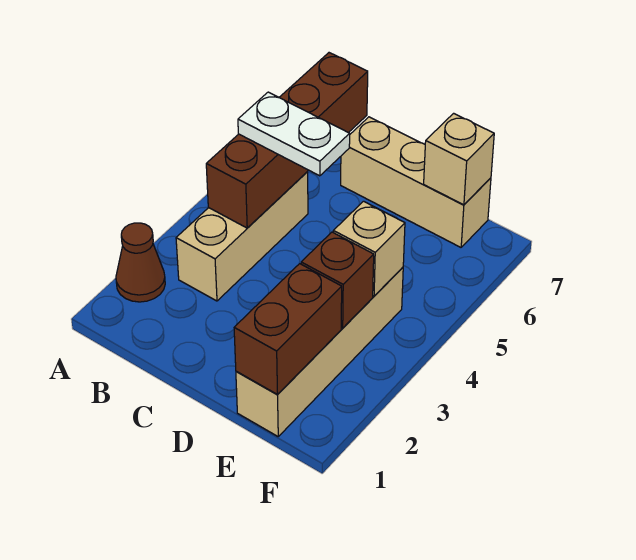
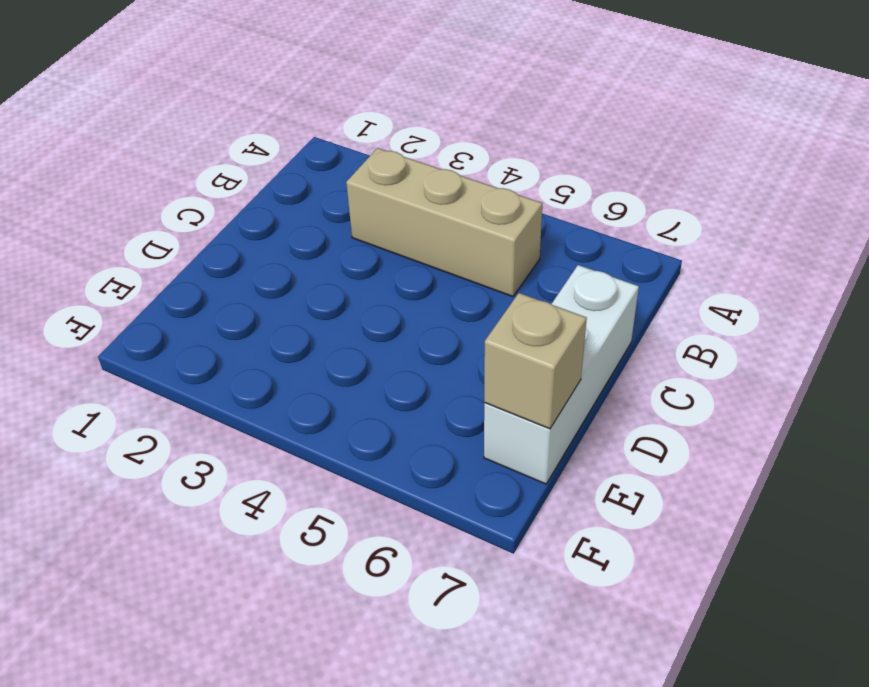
white 1x3 brick [484,265,639,484] -> tan 1x3 brick [341,117,491,247]
none -> brown 1x1 cone [116,223,165,302]
none -> tan 1x4 brick [236,267,403,436]

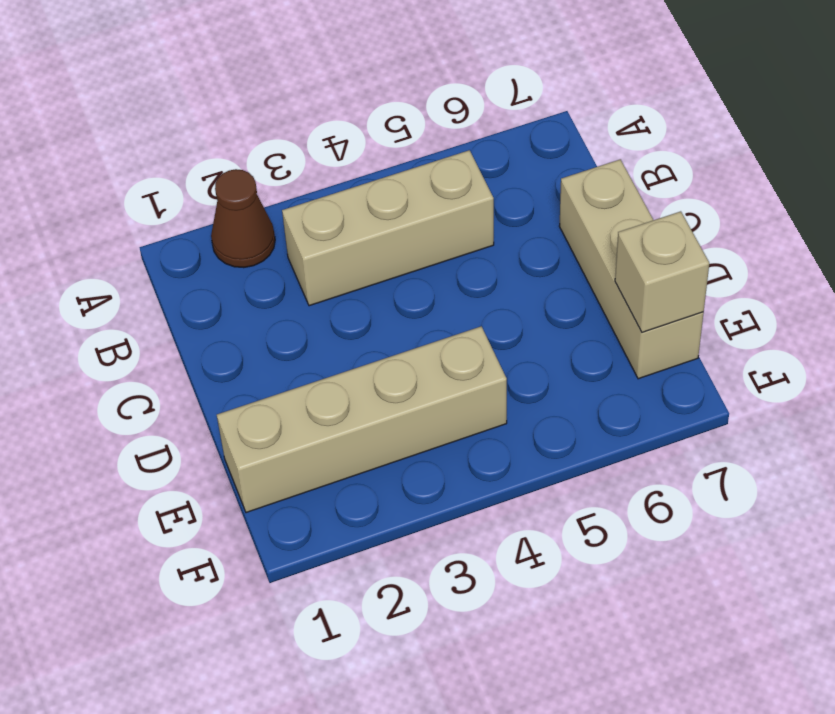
none -> brown 1x4 brick [206,53,368,228]
none -> brown 1x2 brick [234,264,342,394]

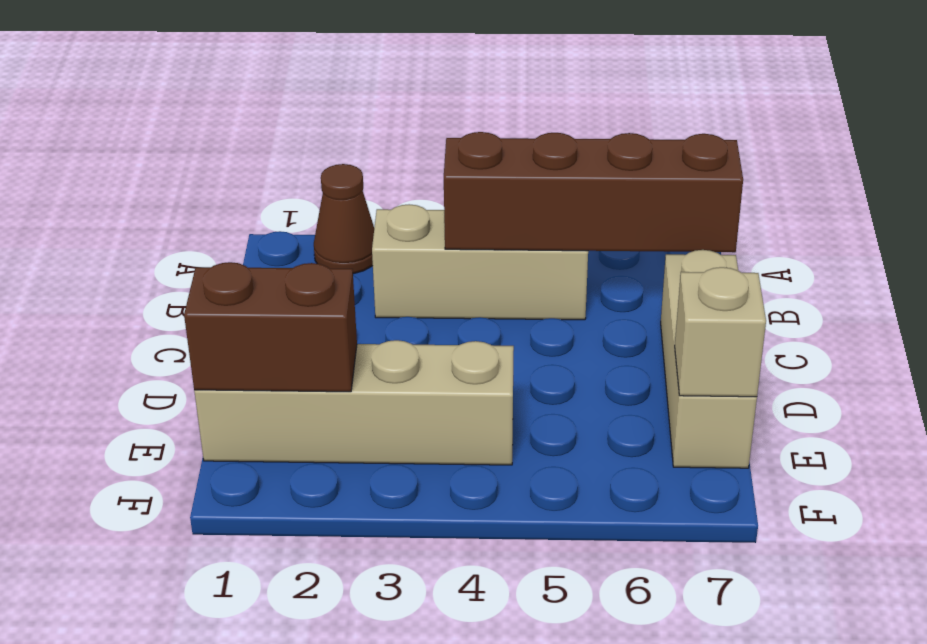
none -> brown 1x1 brick [301,232,374,328]
none -> tan 1x1 brick [333,201,405,296]

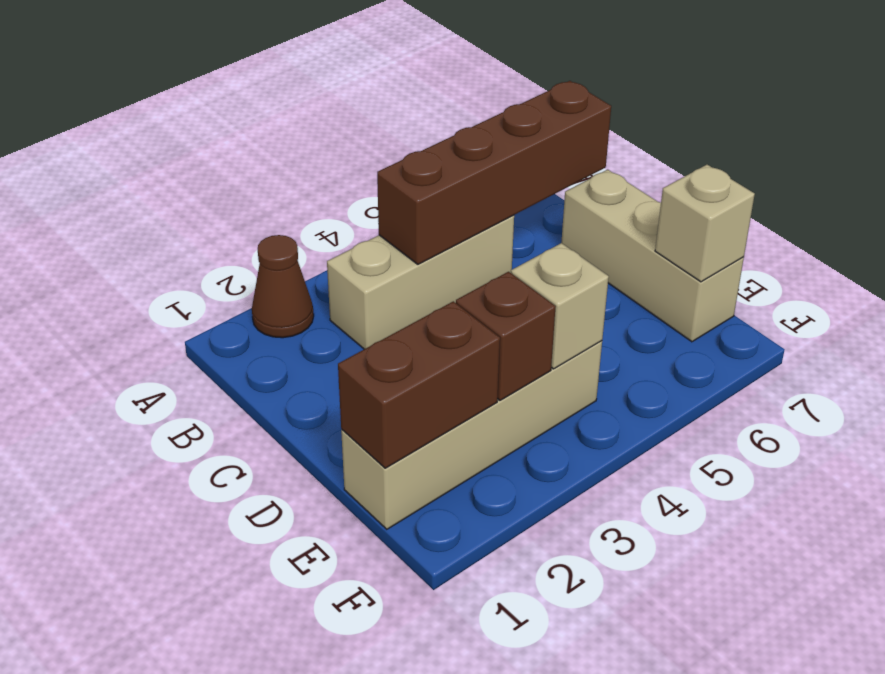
none -> white 1x2 plate [238,92,350,176]

